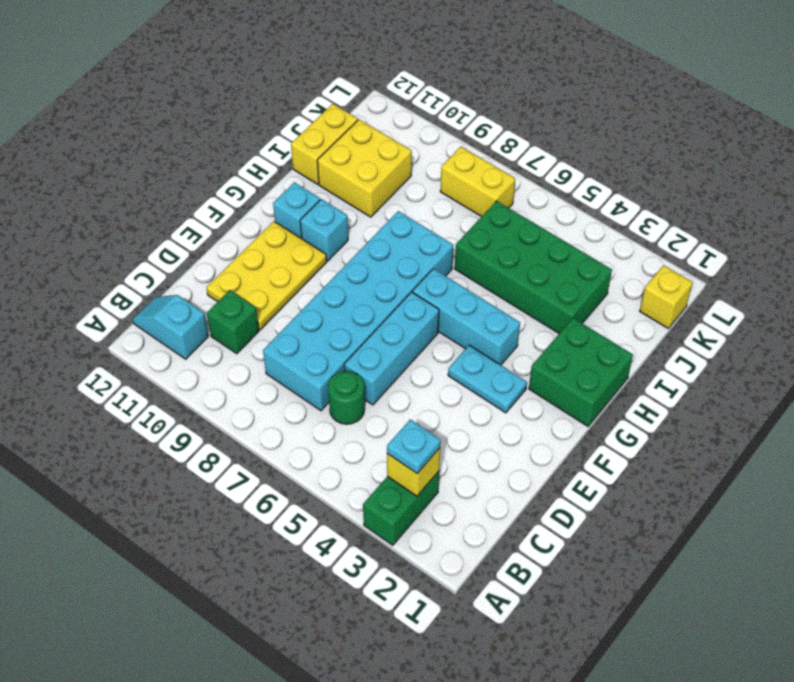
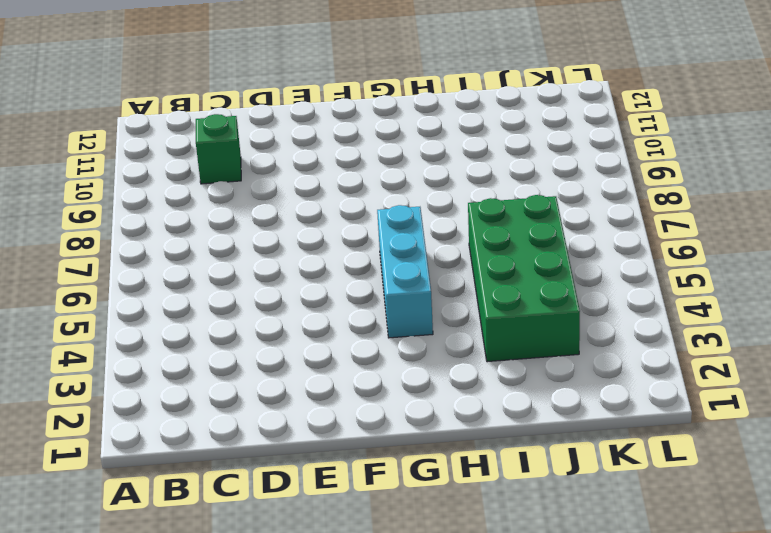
none -> green 1x2 brick [363,471,439,545]
none -> cyan 1x2 slope [133,295,208,359]
none -> green 1x1 round brick [328,371,365,424]

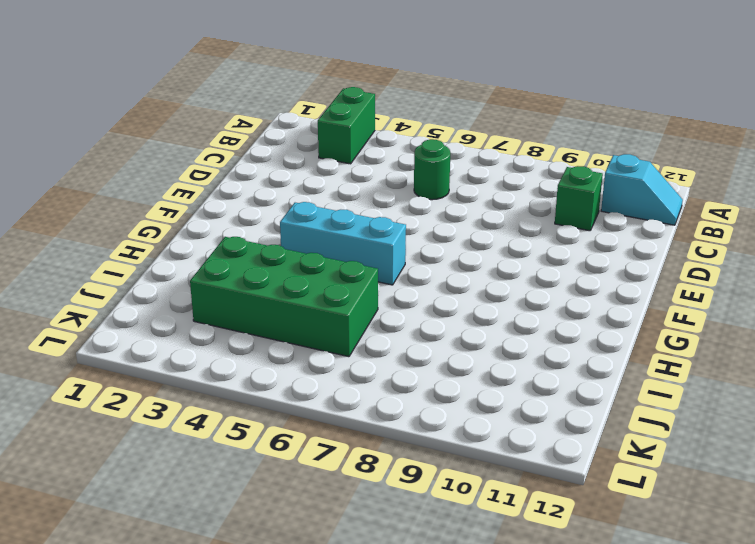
none -> cyan 2x6 brick [263,211,453,411]
none -> cyan 1x3 brick [344,292,439,405]
none -> yellow 2x3 plate [206,221,327,330]

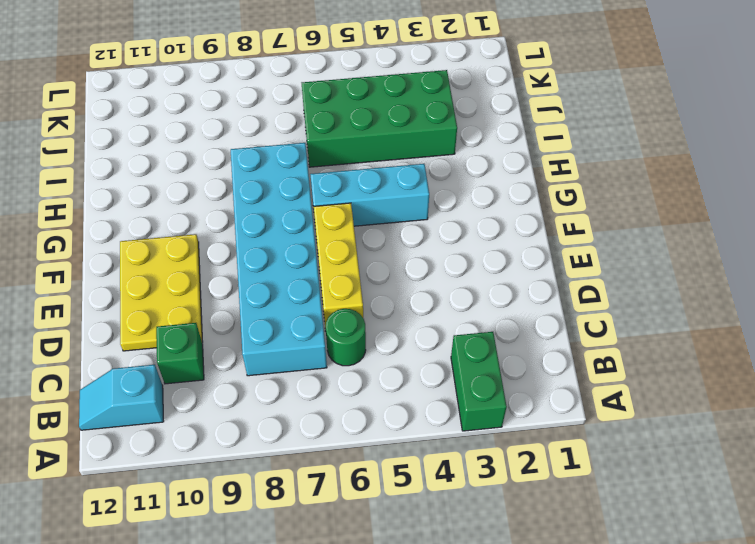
yellow 1x3 brick [314,203,363,331] -> cyan 1x3 brick [344,292,439,405]
none -> cyan 1x2 plate [448,345,527,413]
none -> green 2x2 brick [529,318,633,426]
none -> cyan 1x1 brick [300,199,348,261]

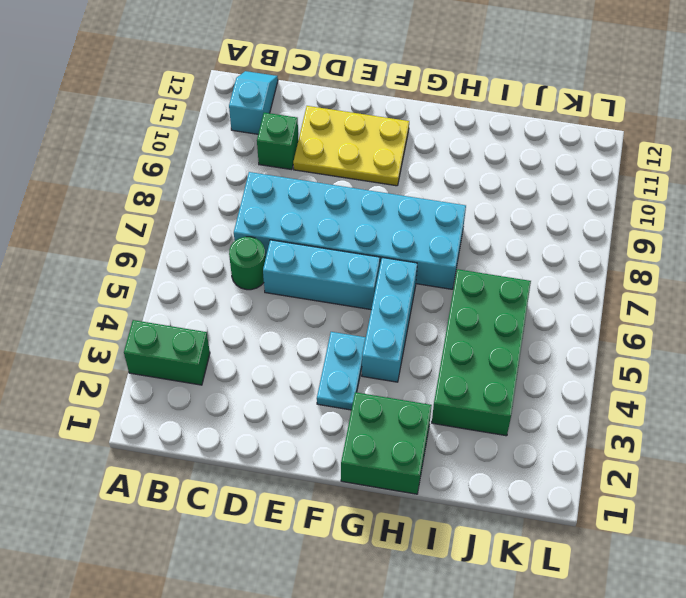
none -> cyan 1x1 brick [300,199,348,261]
none -> cyan 1x1 brick [273,182,320,238]
none -> yellow 2x2 brick [317,119,412,217]

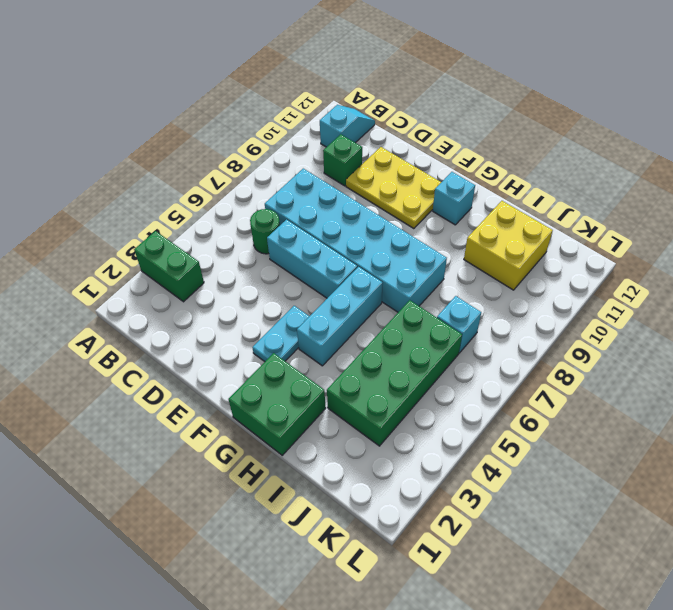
cyan 1x1 brick [437,296,481,353] -> cyan 1x1 brick moved to [300,199,348,261]
none -> yellow 1x2 brick [291,104,358,184]
none -> yellow 1x1 brick [640,265,693,328]
none -> yellow 1x2 brick [440,147,515,217]

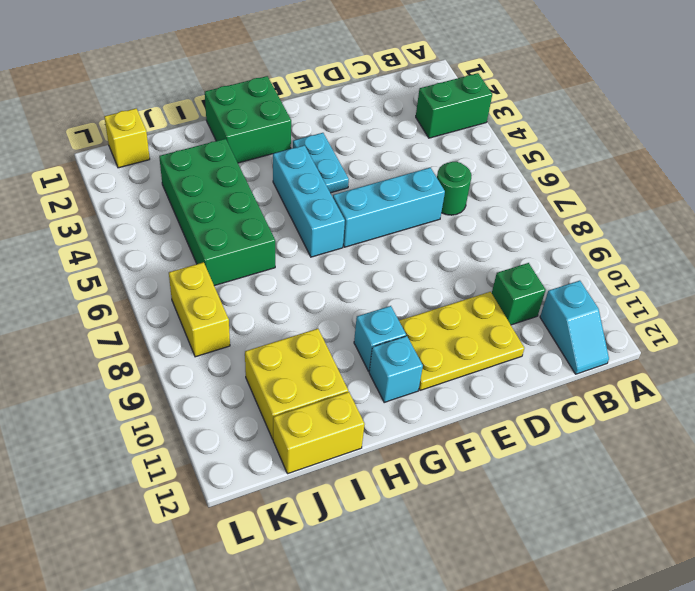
none -> cyan 2x6 brick [263,211,453,411]
none -> yellow 1x1 brick [387,448,440,496]
none -> cyan 1x1 plate [387,419,441,474]

